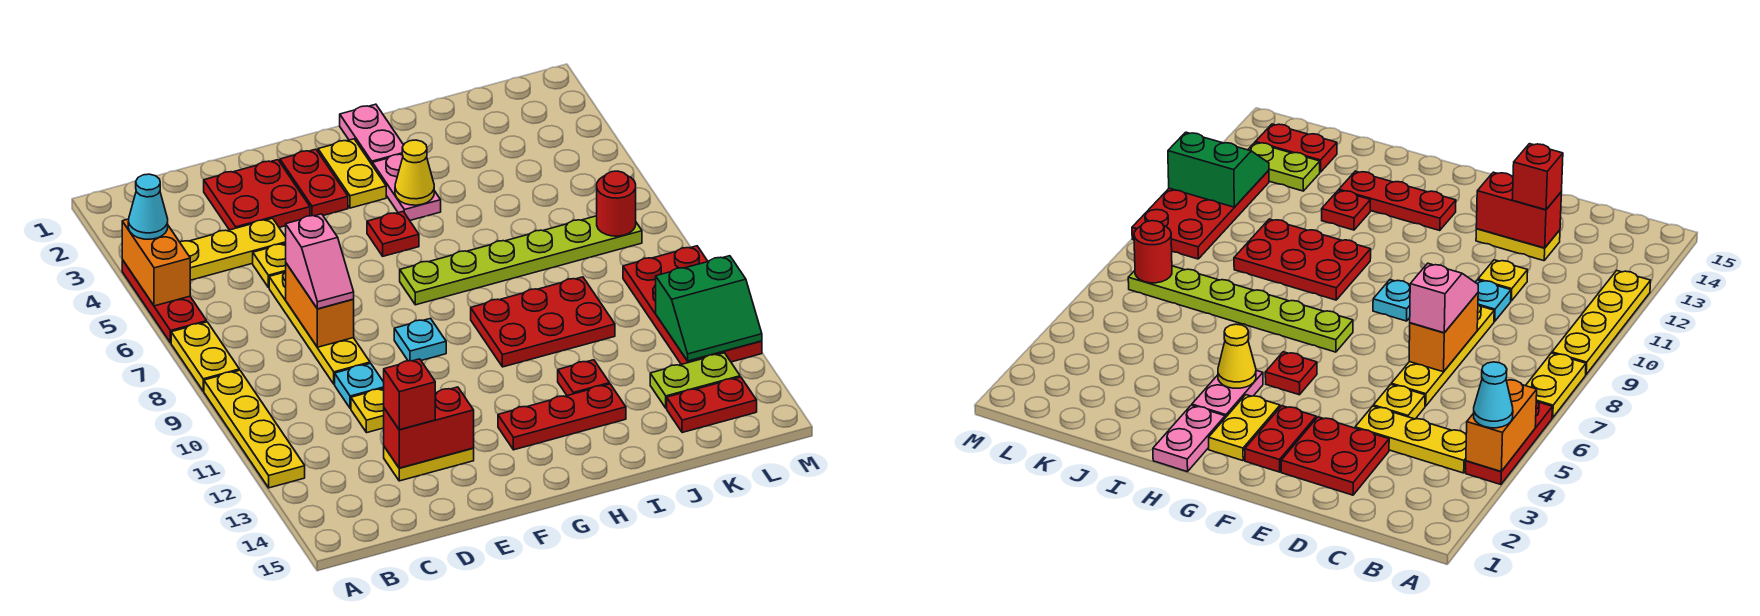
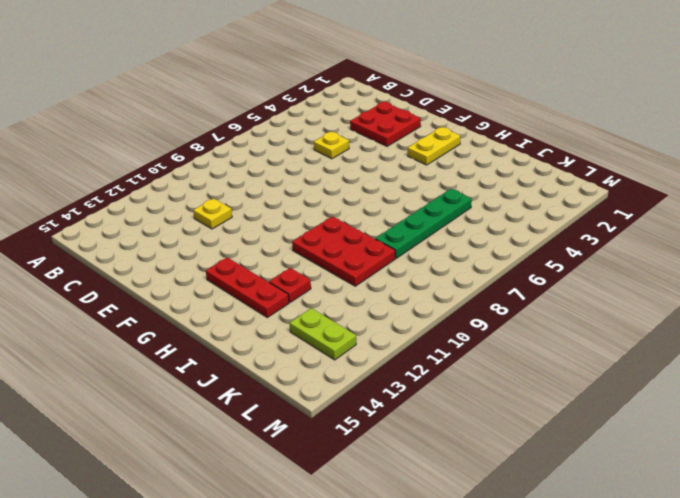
green 1x4 plate [375,189,472,258] -> lime 1x6 plate [400,216,642,305]
none -> red 1x3 plate [122,260,207,343]
none -> yellow 1x2 plate [171,322,239,391]
none -> yellow 1x4 plate [204,370,305,488]
none -> yellow 1x3 plate [180,218,286,280]

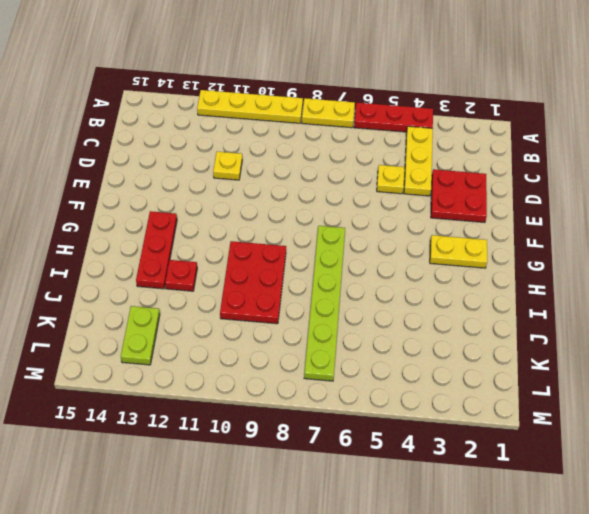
none -> yellow 1x4 plate [269,271,370,384]
none -> cyan 1x1 plate [335,363,384,408]
none -> yellow 1x2 plate [384,447,474,481]
none -> red 1x2 plate [280,149,348,216]

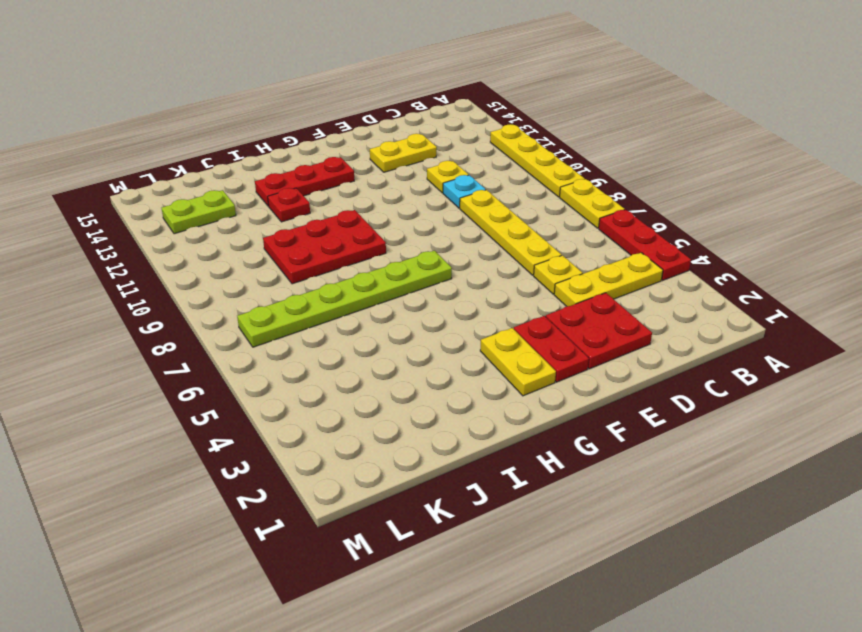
none -> cyan 1x1 plate [394,318,446,361]
none -> red 1x1 plate [367,212,419,256]
none -> pink 1x2 plate [340,104,403,164]
none -> pink 1x2 plate [372,154,441,220]

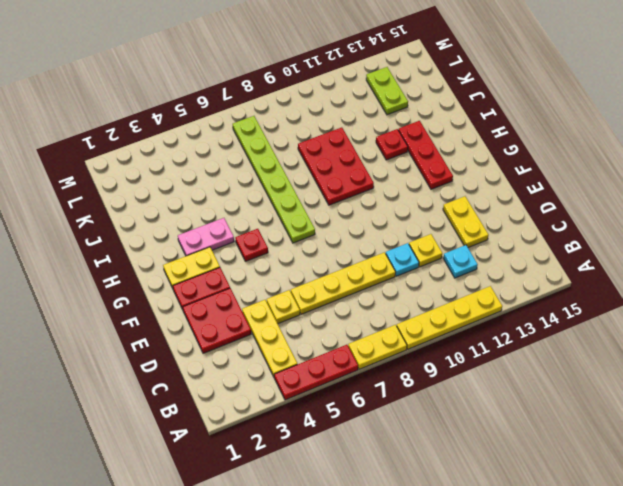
cyan 1x1 plate [443,245,478,278] -> cyan 1x1 plate moved to [394,318,446,361]
none -> pink 1x2 plate [340,104,403,164]
none -> red 1x2 plate [667,377,757,433]
none -> red 2x4 plate [623,246,762,365]
none -> orange 1x2 brick [122,219,190,306]

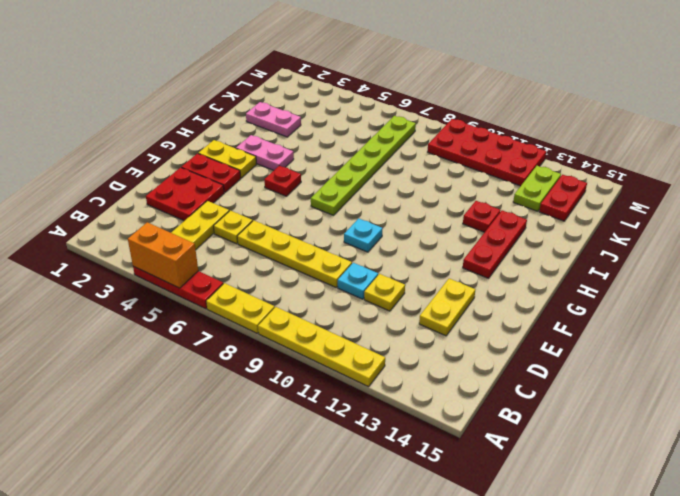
pink 1x2 plate [246,102,301,137] -> pink 1x2 plate moved to [340,104,403,164]
none -> red 2x3 plate [471,277,615,367]
none -> orange 1x2 brick [286,263,354,347]
none -> red 1x2 brick [384,387,474,468]
none -> yellow 1x1 cone [395,140,434,205]

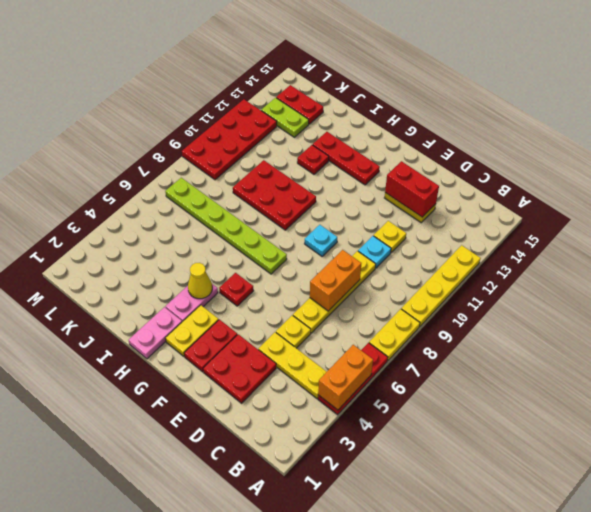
none -> red 1x1 round brick [597,171,636,236]
none -> green 2x2 slope [656,256,762,361]
none -> cyan 1x1 cone [128,174,168,239]
none -> pink 1x2 slope [286,214,354,309]

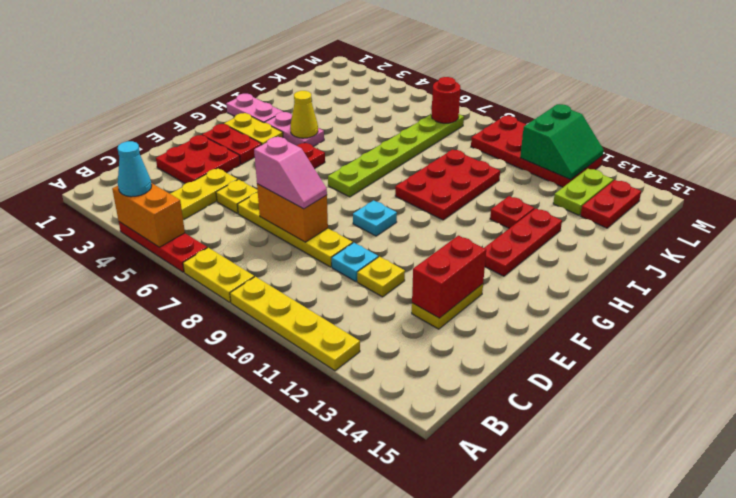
none -> red 1x1 brick [384,359,435,430]

